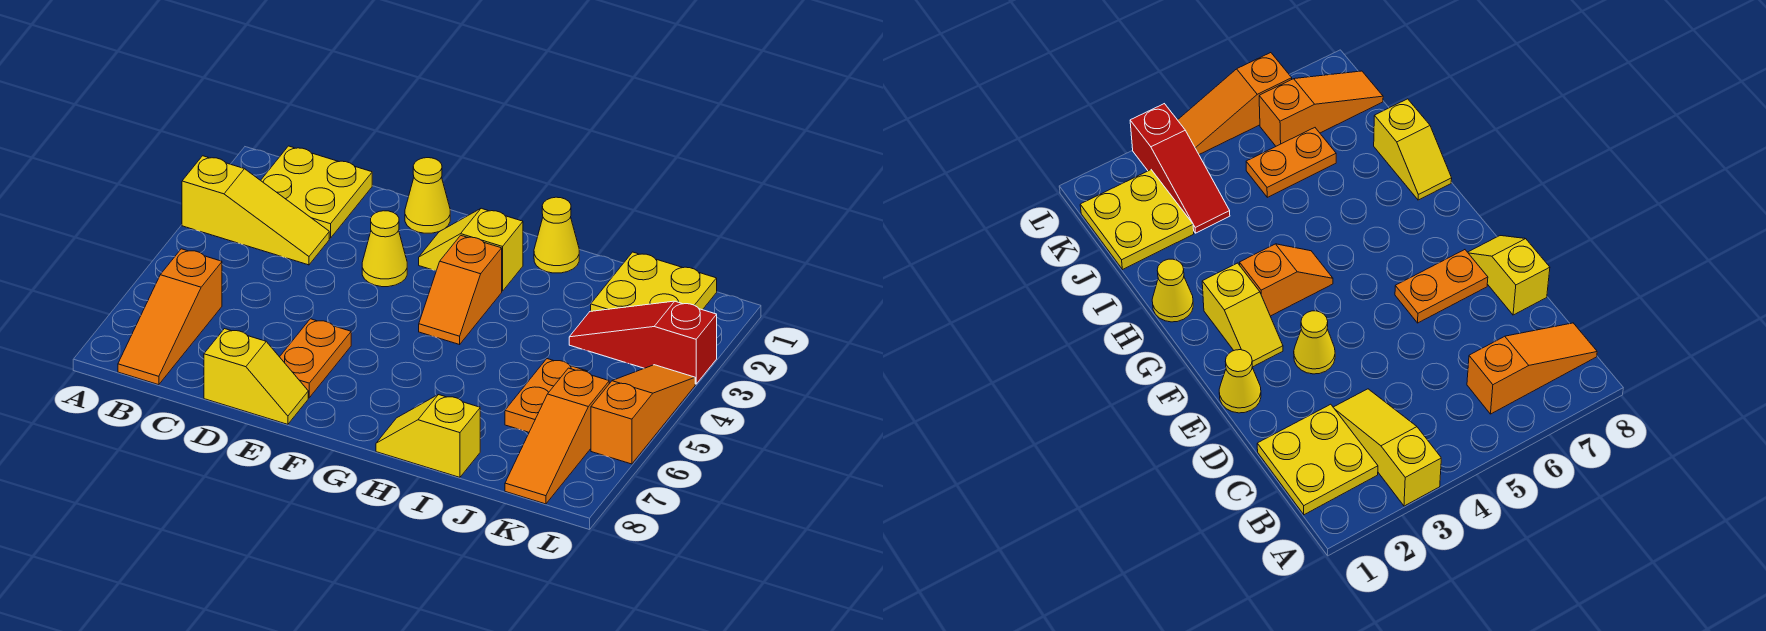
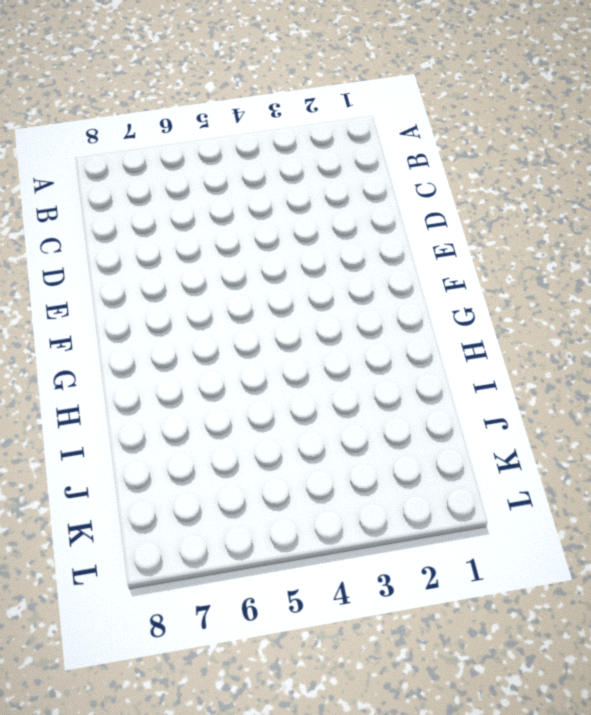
none -> yellow 1x3 slope [182,156,329,265]
none -> yellow 2x2 plate [261,146,372,238]
none -> orange 1x3 slope [118,249,222,385]

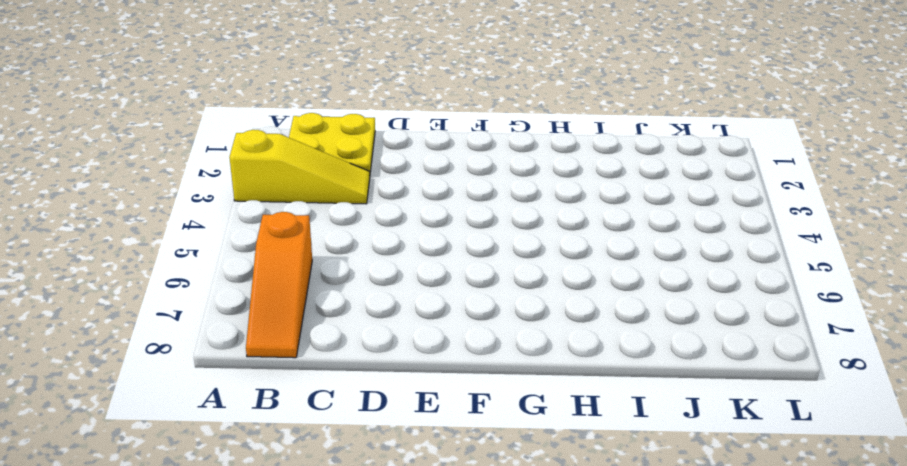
none -> yellow 1x2 slope [204,329,308,424]
none -> yellow 1x1 cone [405,158,450,233]
none -> yellow 1x1 cone [362,211,407,287]

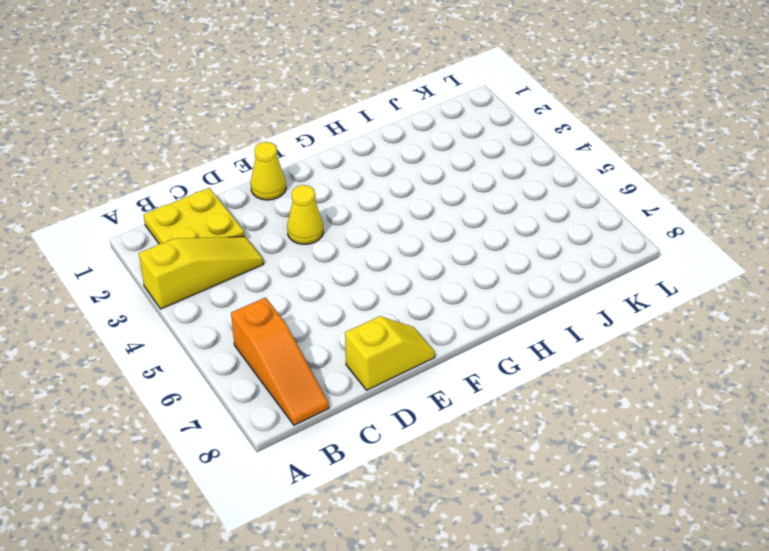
none -> orange 1x2 plate [280,319,351,398]
none -> yellow 1x2 slope [419,208,523,291]
none -> orange 1x2 slope [419,235,502,345]

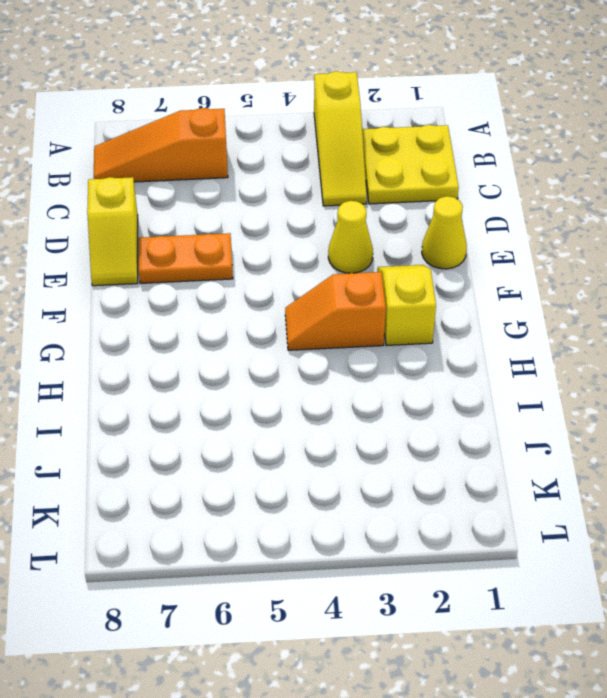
none -> yellow 1x1 cone [534,197,579,273]
none -> yellow 1x2 slope [376,395,480,477]
none -> yellow 2x2 plate [591,252,717,311]

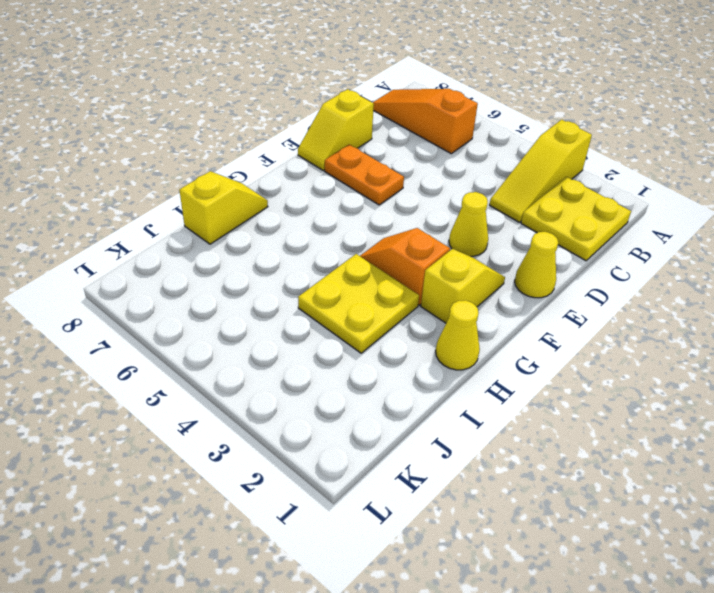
yellow 2x2 plate [298,254,419,353] -> yellow 2x2 plate moved to [591,252,717,311]
none -> red 1x3 slope [569,301,717,384]
none -> orange 1x2 plate [505,359,588,432]
none -> orange 1x3 slope [505,368,609,504]

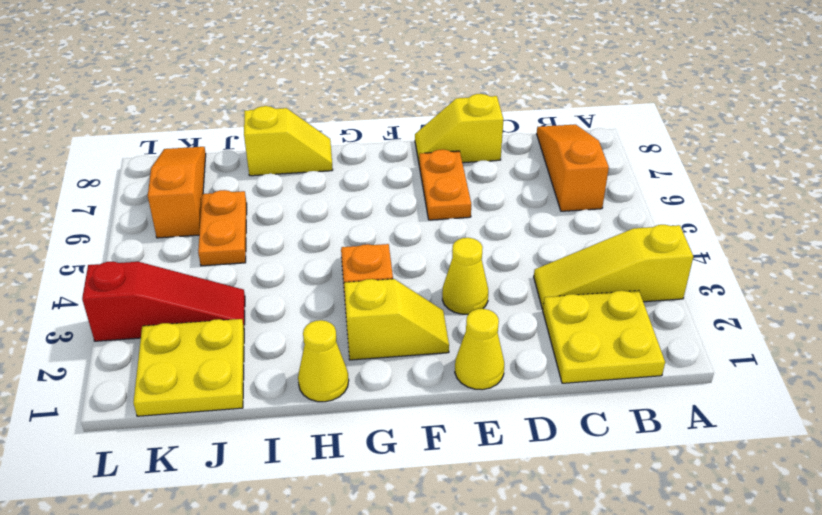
none -> orange 1x3 slope [591,365,695,464]

